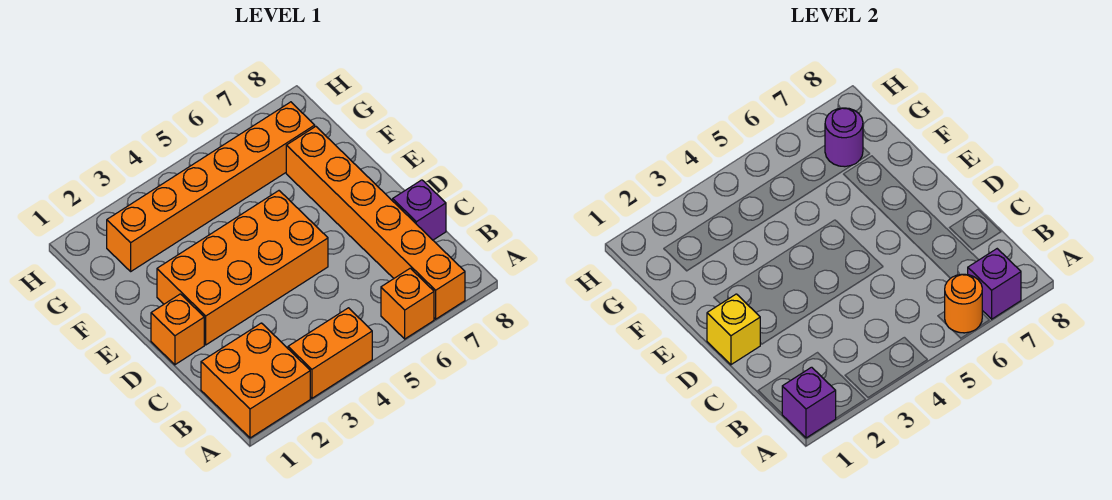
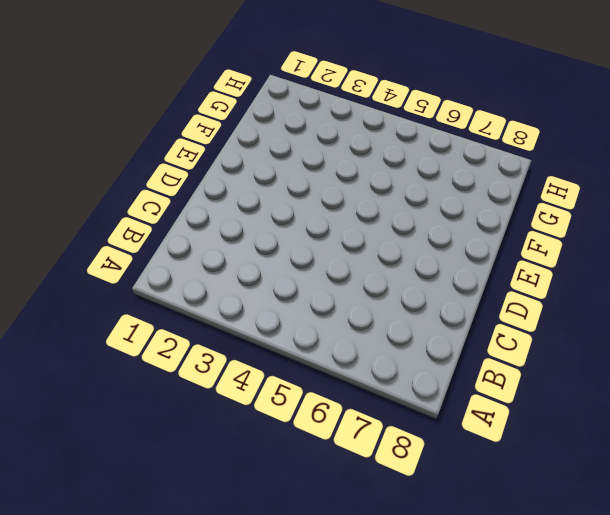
none -> orange 2x2 brick [201,323,310,438]
none -> orange 1x2 brick [288,308,372,398]
none -> orange 1x1 brick [381,268,434,339]

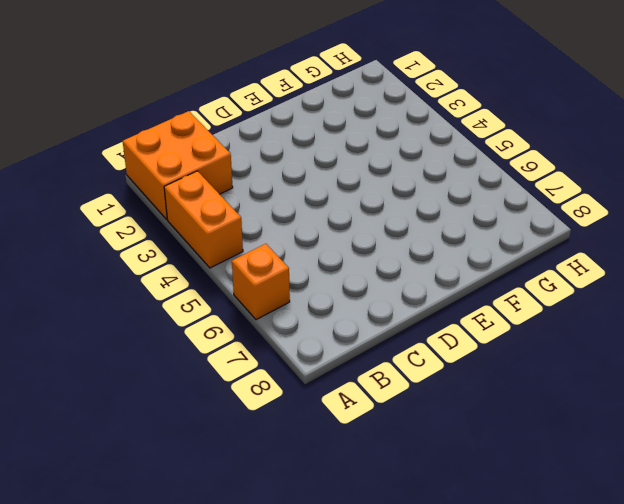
none -> orange 1x6 brick [286,127,465,319]
none -> purple 1x1 brick [393,180,446,240]
none -> orange 1x1 brick [151,294,204,365]

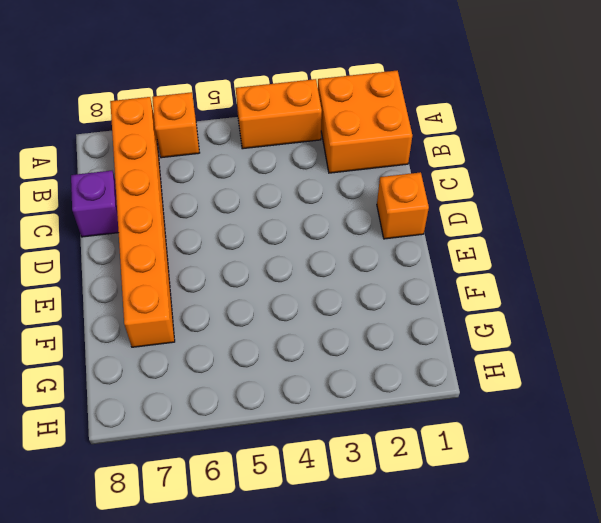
none -> orange 2x4 brick [157,191,328,345]
none -> orange 1x6 brick [107,102,315,271]
none -> purple 1x1 brick [782,367,836,438]

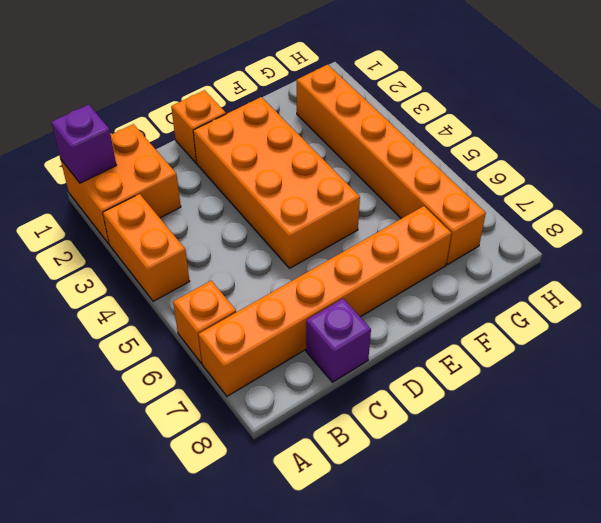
none -> orange 1x1 round brick [945,274,982,333]
none -> purple 1x1 brick [968,249,1021,319]
none -> yellow 1x1 brick [707,294,760,365]

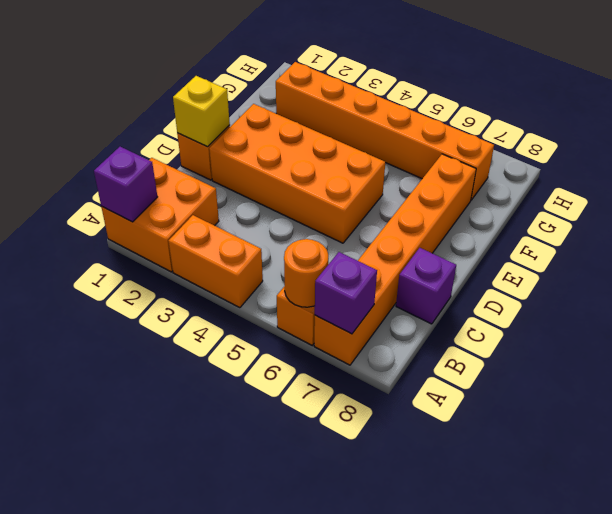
none -> purple 1x1 round brick [825,108,863,167]

